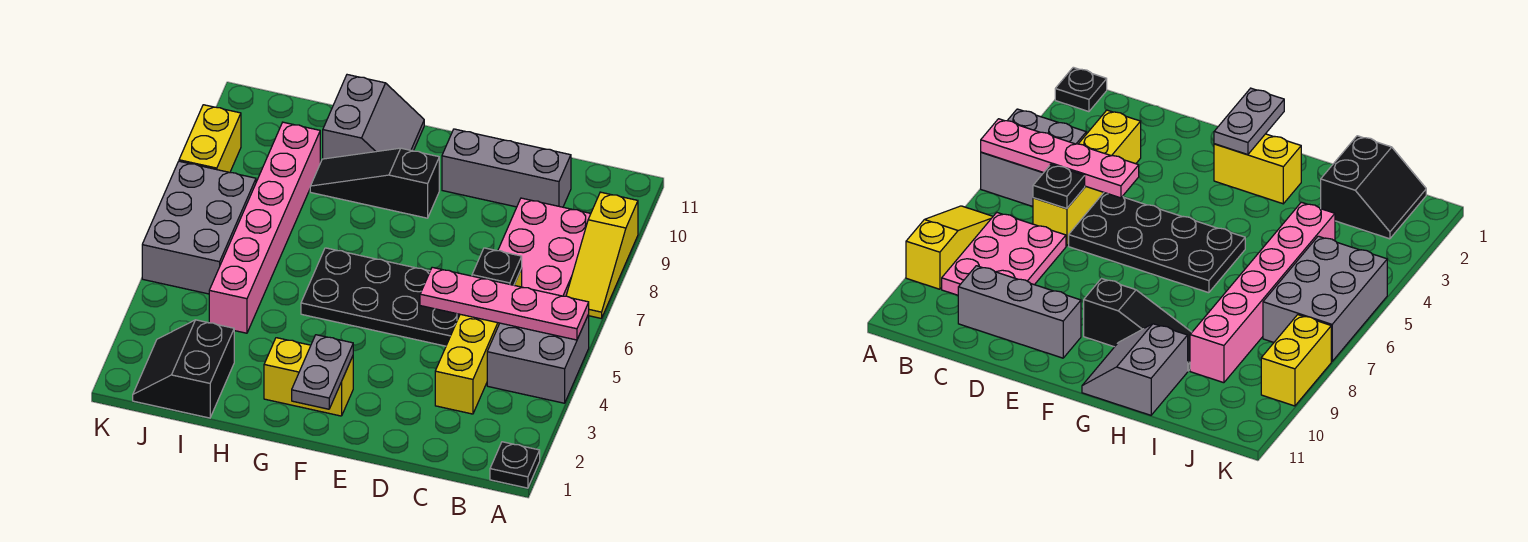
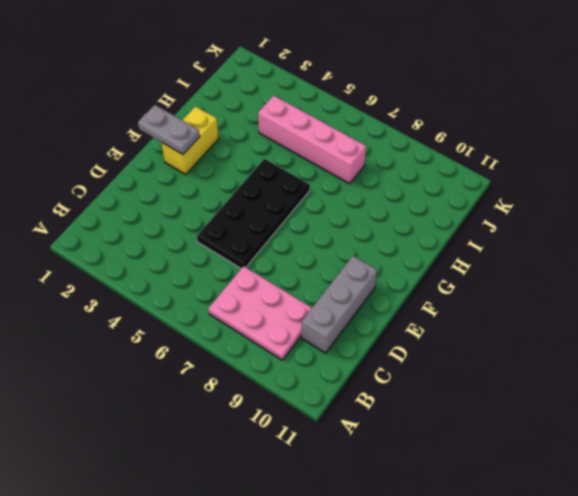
pink 1x4 brick [258,96,366,184] -> pink 1x6 brick [209,122,320,333]
none -> black 1x1 plate [490,442,540,488]
none -> grey 2x2 brick [487,315,589,403]
none -> yellow 1x3 slope [566,192,638,319]

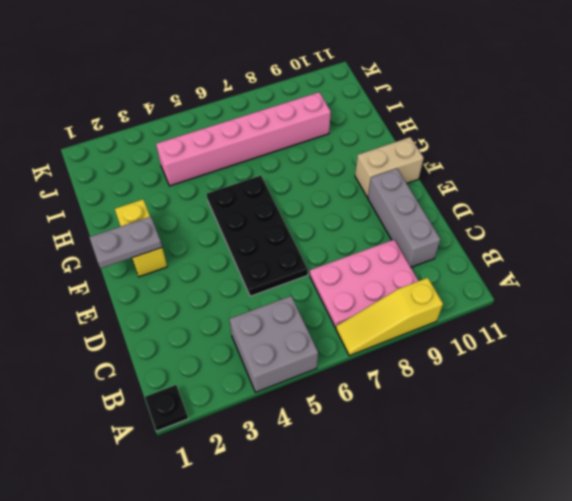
tan 1x2 brick [355,137,424,197] -> none
none -> yellow 1x4 brick [435,268,522,414]
none -> black 1x3 slope [310,148,439,218]
none -> grey 2x2 slope [323,75,424,159]

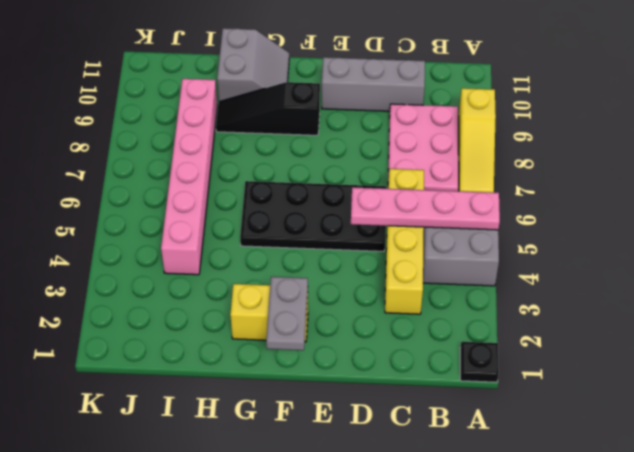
none -> black 2x2 slope [133,320,234,418]
none -> grey 2x3 brick [142,161,256,294]
none -> yellow 1x2 brick [179,105,241,172]

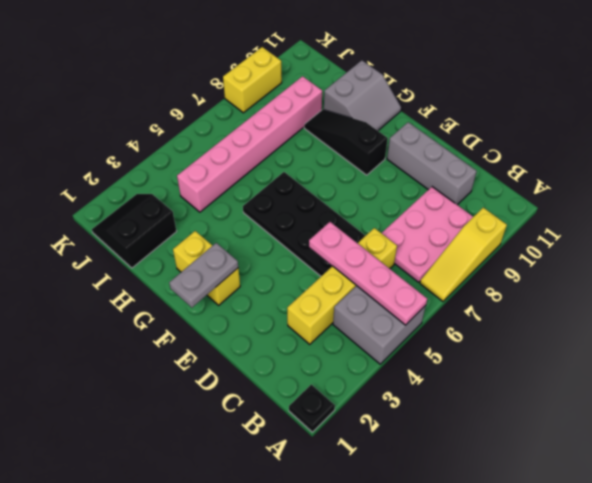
none -> grey 2x3 brick [142,161,256,294]
none -> black 1x1 plate [472,248,522,285]

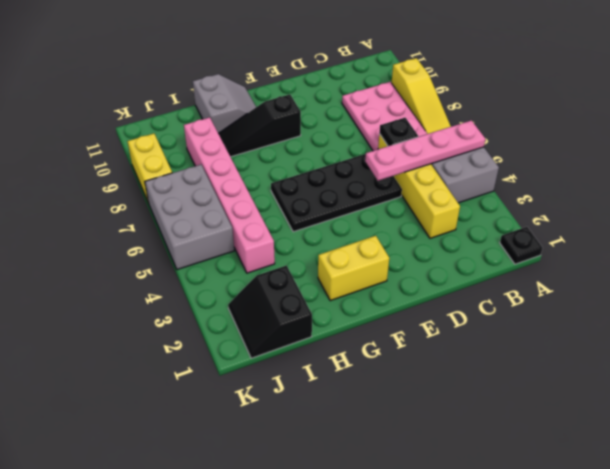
none -> grey 1x3 brick [442,129,571,207]
none -> grey 1x2 plate [292,335,353,409]

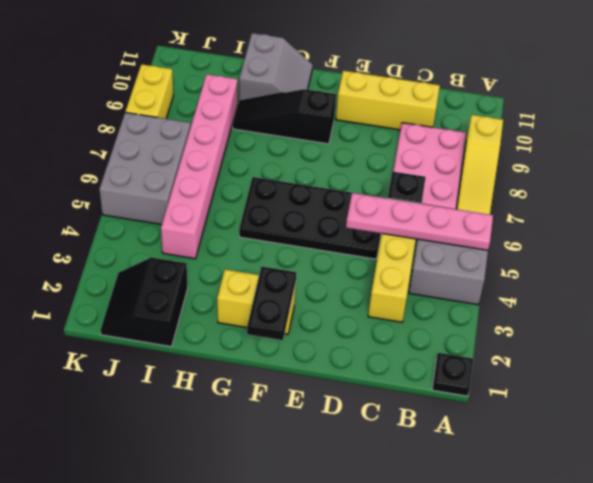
yellow 1x3 brick [336,71,440,130] -> grey 1x3 brick [442,129,571,207]
black 1x2 plate [247,267,296,340] -> grey 1x2 plate [292,335,353,409]

